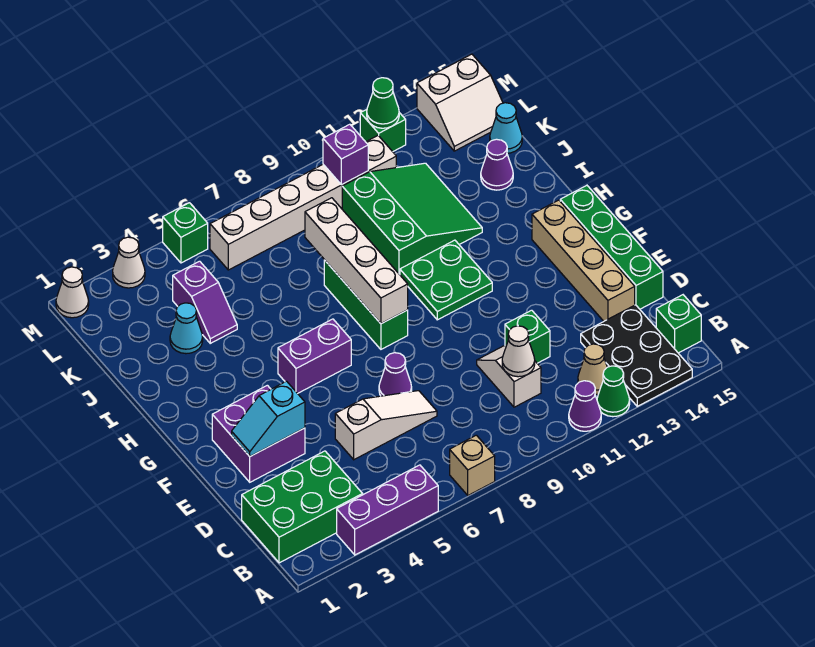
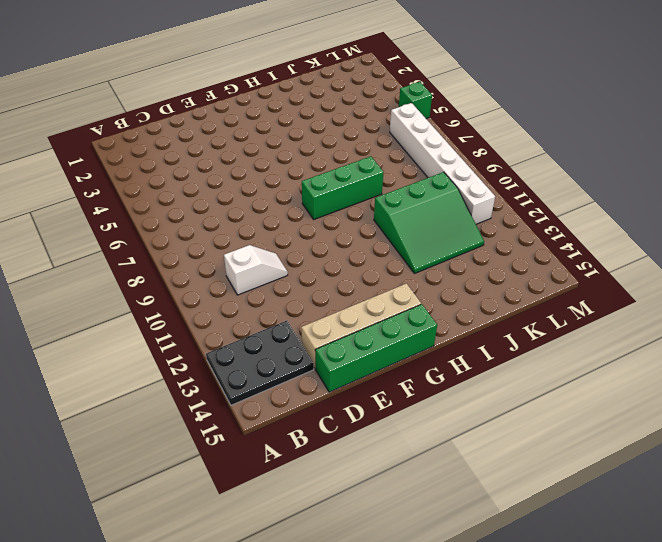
none -> purple 1x3 brick [337,465,438,555]
none -> tan 1x1 brick [450,435,495,495]
none -> purple 1x1 cone [569,381,601,431]
none -> green 1x1 cone [597,366,630,417]

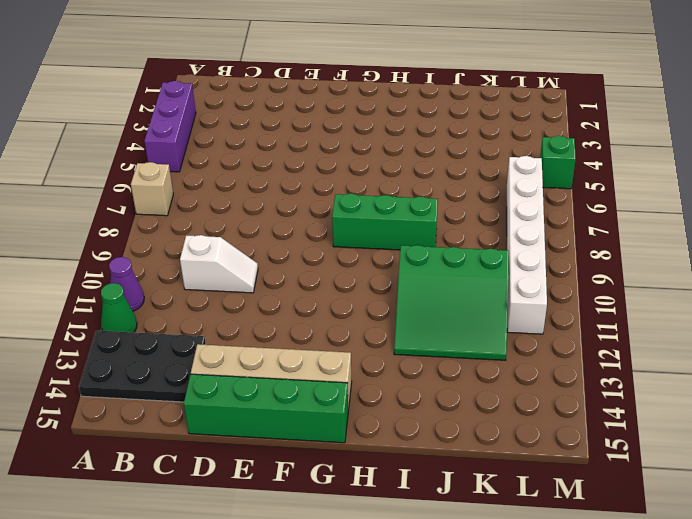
none -> green 2x3 brick [242,451,363,563]
none -> tan 1x1 cone [578,344,607,395]
none -> green 1x1 brick [656,295,701,353]
none -> white 1x3 slope [335,391,437,460]

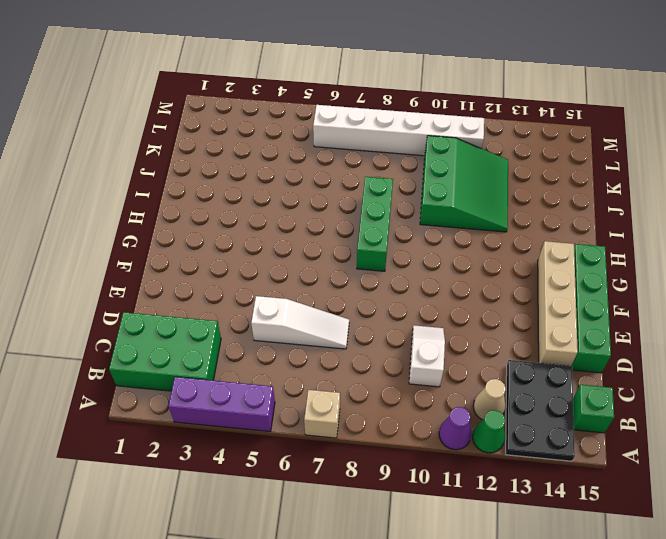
none -> green 1x1 brick [505,310,550,363]
none -> purple 2x2 brick [212,385,305,482]
none -> purple 1x1 cone [379,353,412,396]
none -> purple 1x2 brick [278,319,351,393]

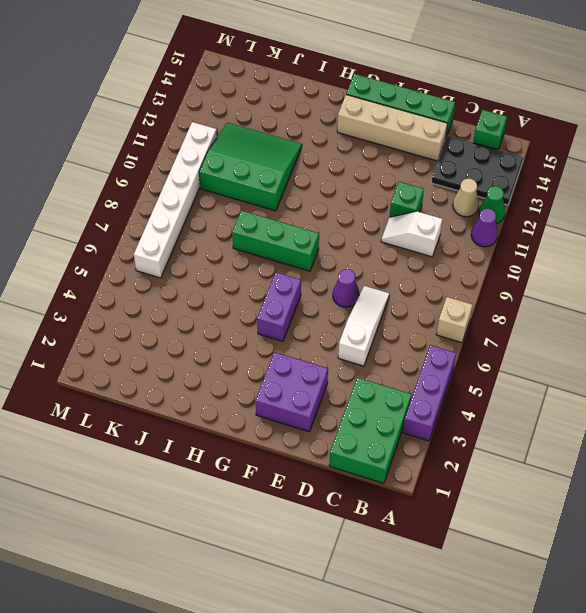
none -> green 2x2 plate [400,240,492,320]
none -> cyan 1x1 cone [170,303,203,354]
none -> purple 1x2 slope [173,261,237,343]
none -> purple 1x1 cone [481,139,513,190]

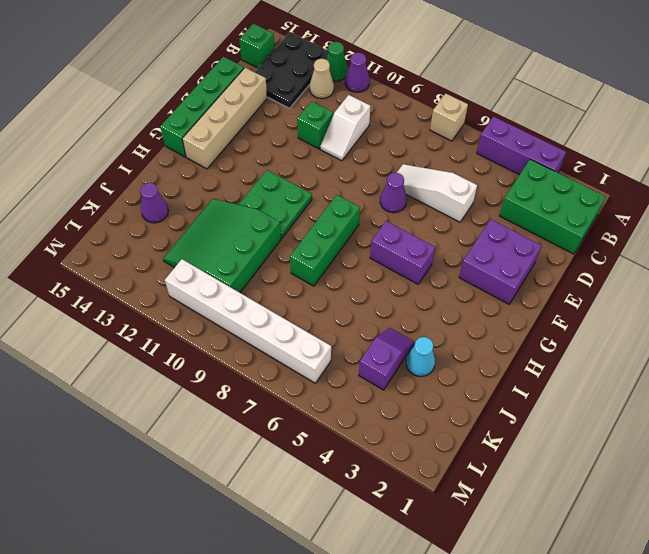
none -> cyan 1x1 cone [490,103,522,153]
none -> white 2x2 slope [417,54,503,151]
none -> white 1x1 cone [56,267,89,318]
none -> white 1x1 cone [113,237,145,288]

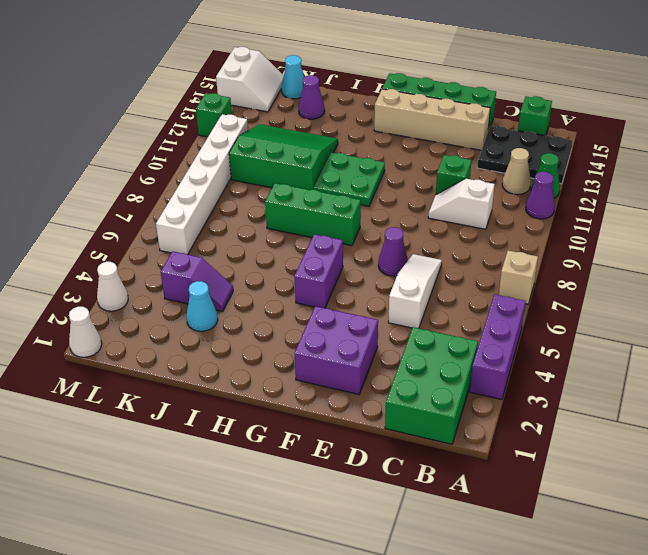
none -> green 1x1 brick [163,203,208,263]
none -> white 1x1 cone [502,326,535,377]
none -> cyan 1x2 slope [232,381,305,456]
none -> white 1x4 brick [305,198,408,324]

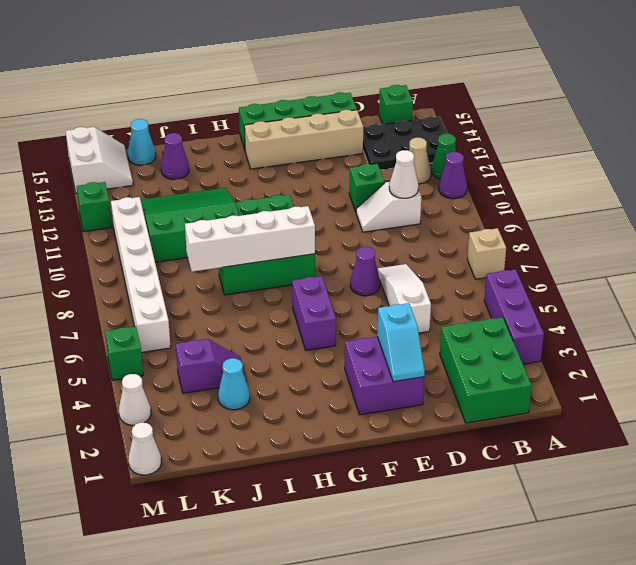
none -> purple 1x1 brick [323,124,368,185]
none -> green 1x1 cone [367,78,399,128]

